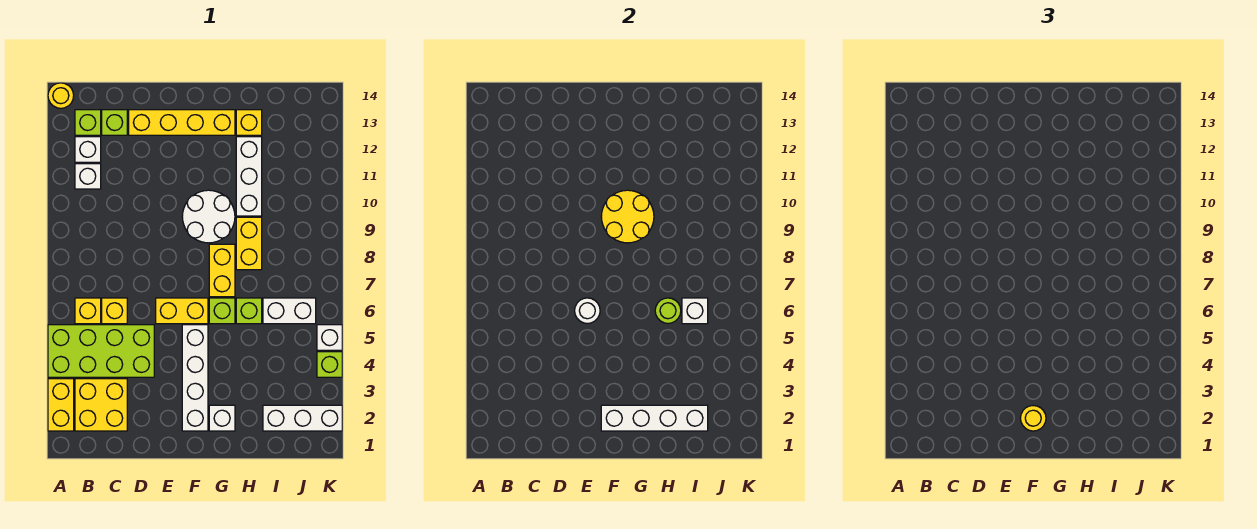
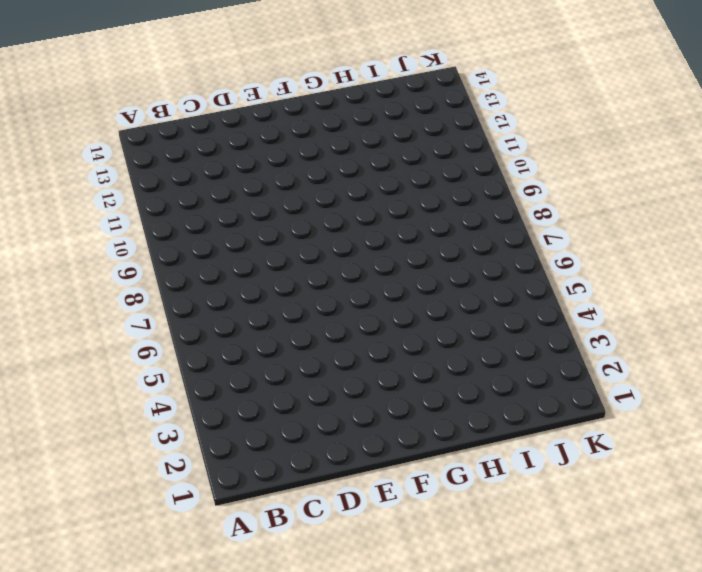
none -> yellow 1x2 brick [48,379,74,431]
none -> lime 2x4 brick [48,325,154,377]
none -> yellow 1x1 round brick [48,83,74,108]
none -> yellow 2x2 brick [75,379,127,431]

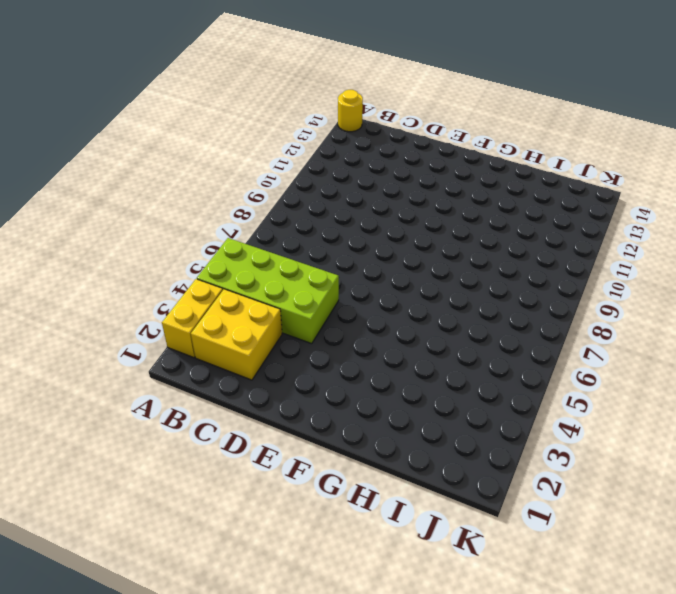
none -> yellow 1x1 brick [75,298,101,324]
none -> white 1x1 brick [75,164,101,189]
none -> white 1x1 brick [75,137,101,162]
none -> lime 1x1 brick [75,110,101,135]

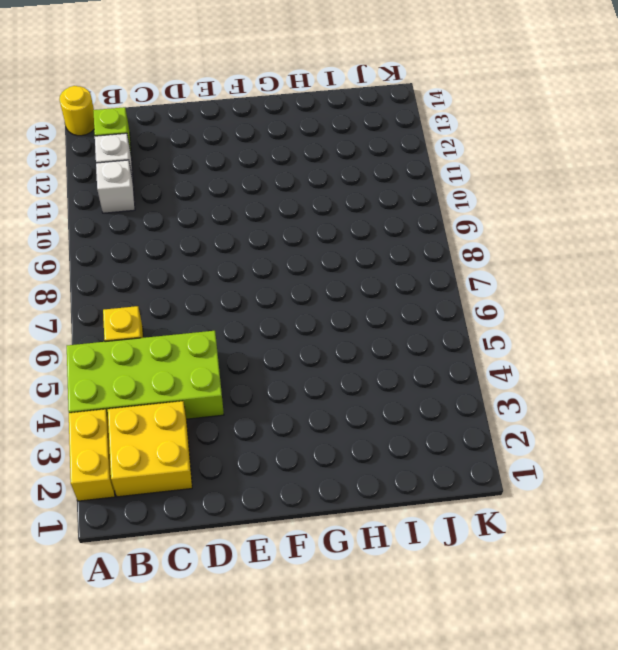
none -> yellow 1x1 brick [102,298,127,324]
none -> lime 1x1 brick [102,110,127,135]
none -> yellow 1x4 brick [129,110,235,135]
none -> yellow 1x2 brick [156,298,208,324]

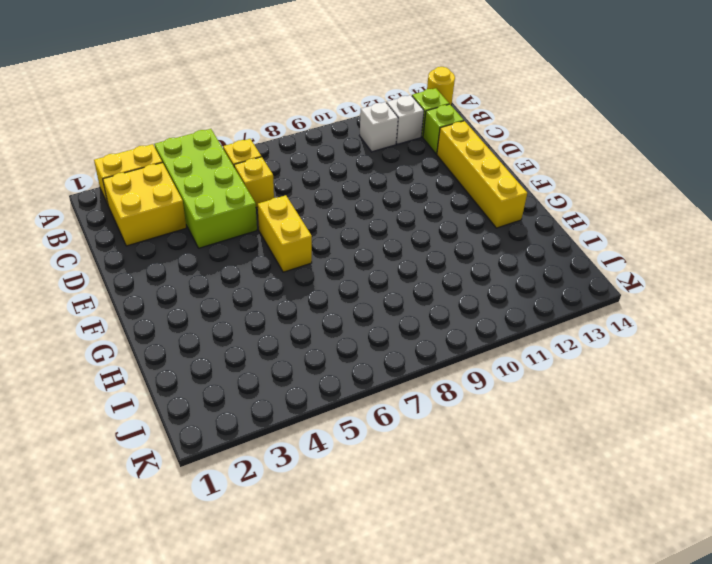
none -> white 1x4 brick [182,325,208,431]
none -> white 2x2 round brick [182,190,235,243]
none -> white 1x1 brick [209,405,235,431]
none -> lime 1x1 brick [209,298,235,324]

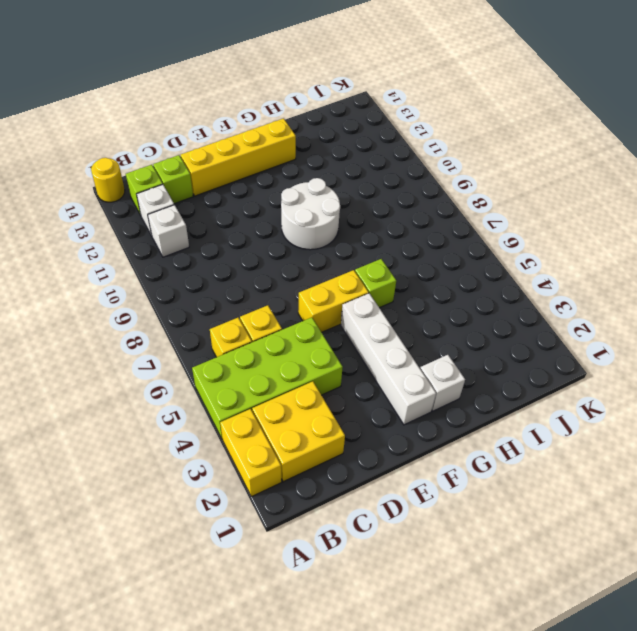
none -> yellow 1x2 brick [209,244,235,297]
none -> lime 1x1 brick [236,298,262,324]
none -> yellow 1x2 brick [236,217,262,270]
none -> white 1x3 brick [236,137,262,216]

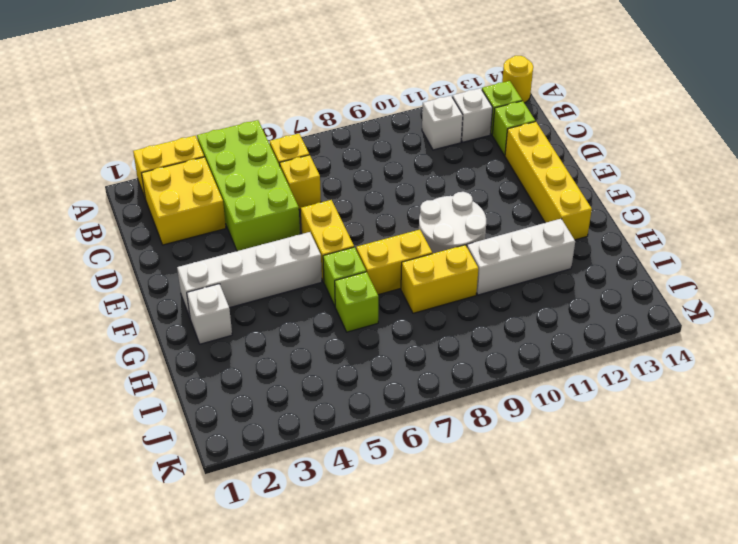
none -> yellow 1x1 brick [236,110,262,135]
none -> white 1x3 brick [263,405,342,431]
none -> white 1x2 brick [263,298,316,324]
none -> lime 1x1 brick [317,352,342,377]

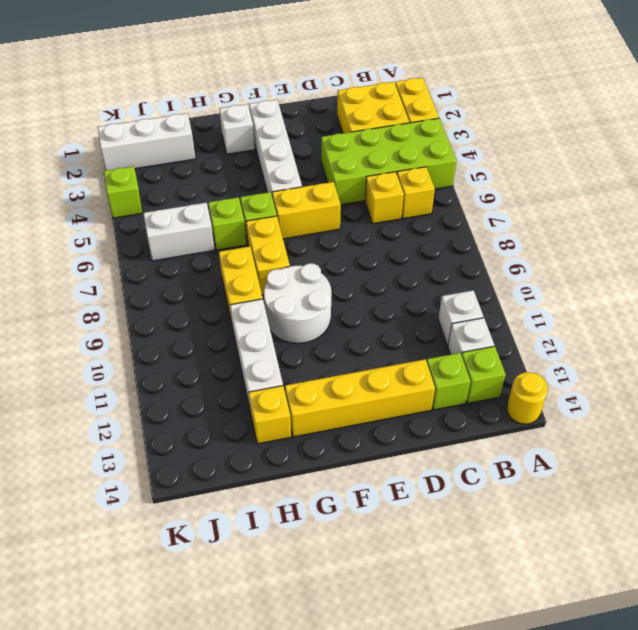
none -> white 1x1 brick [317,325,342,350]
none -> white 1x1 round brick [575,298,600,324]
none -> white 1x4 brick [601,405,708,431]
none -> yellow 2x2 round brick [601,190,654,243]

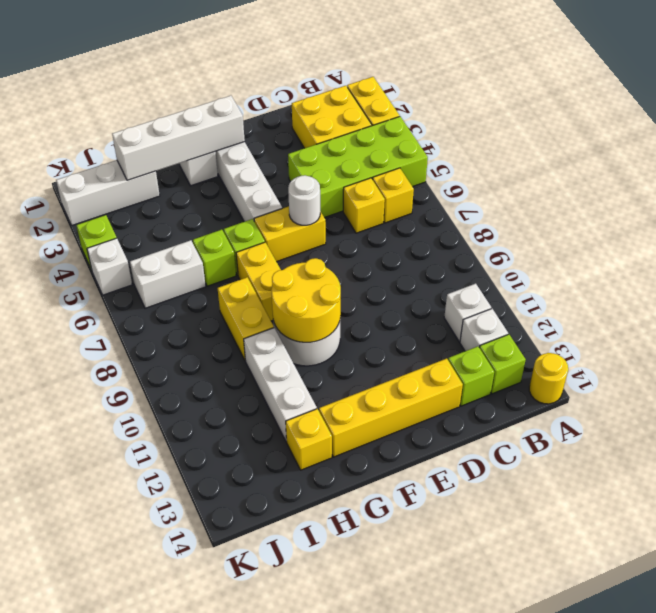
none -> lime 1x1 round brick [655,298,681,323]
none -> white 1x1 brick [682,298,708,324]
none -> yellow 1x1 round brick [1020,406,1046,431]

